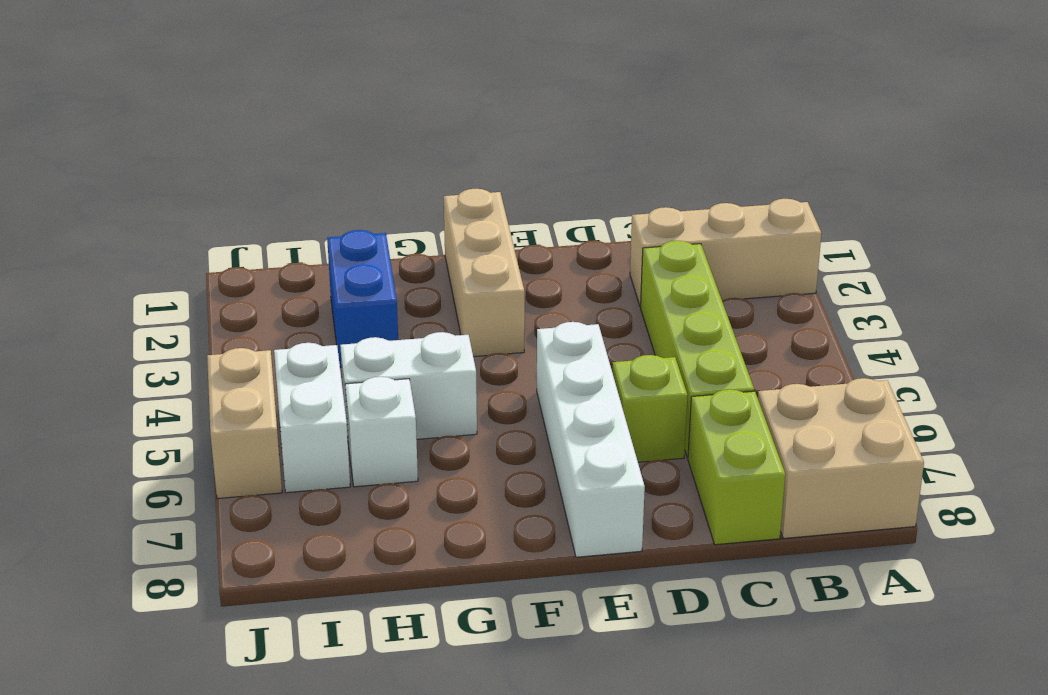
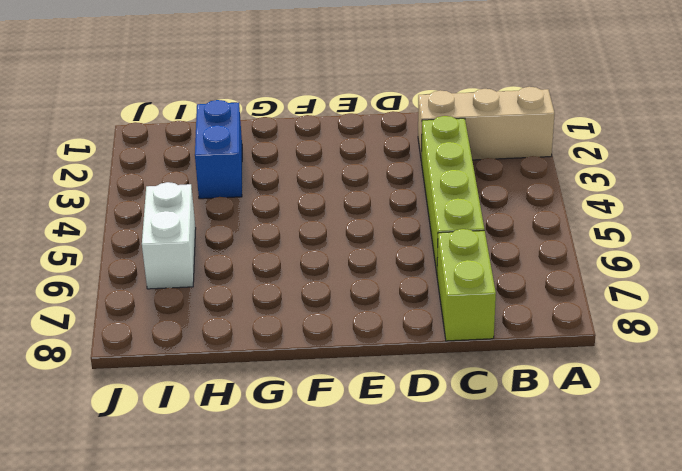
none -> tan 2x2 brick [758,378,924,539]
none -> lime 1x1 brick [612,355,687,462]
none -> white 1x4 brick [537,322,645,557]

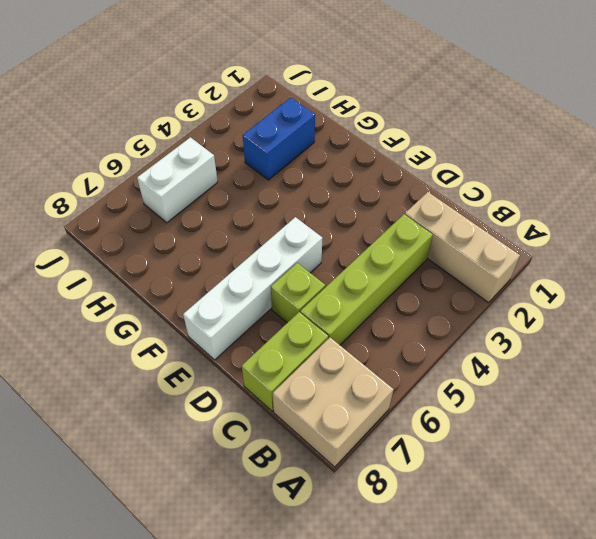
none -> tan 1x3 brick [444,189,525,357]
none -> white 1x2 brick [340,332,477,444]
none -> white 1x1 brick [345,377,418,487]

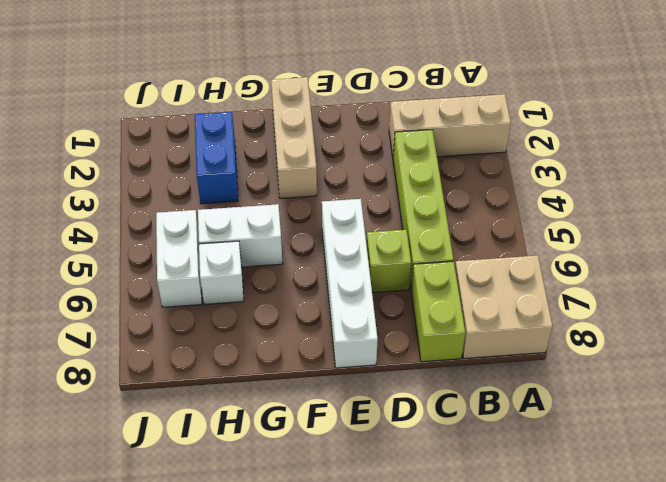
none -> tan 1x2 brick [207,348,282,499]

